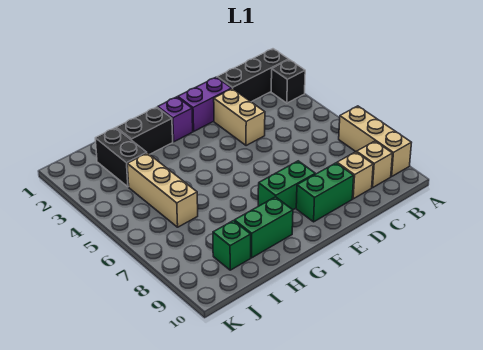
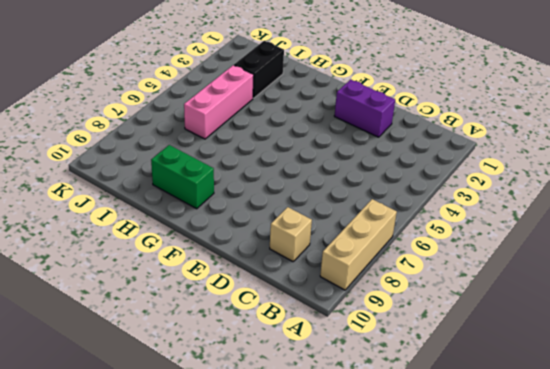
pink 1x3 brick [184,65,254,139] -> tan 1x3 brick [127,153,198,227]
none -> black 1x3 brick [217,49,289,102]
none -> black 1x1 brick [271,60,305,103]
none -> tan 1x1 brick [357,141,393,188]

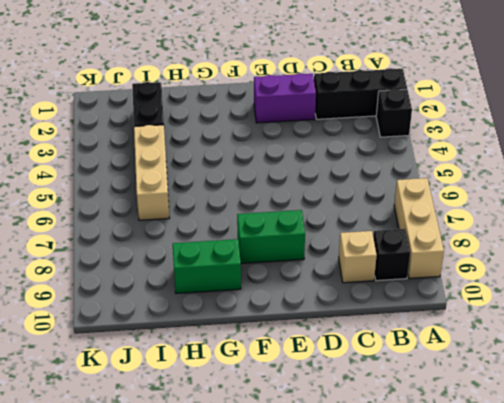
black 1x1 brick [373,229,410,281] -> tan 1x1 brick [357,141,393,188]
none -> tan 1x2 brick [214,89,265,146]
none -> green 1x2 brick [296,163,354,222]
none -> purple 1x1 brick [158,97,193,142]

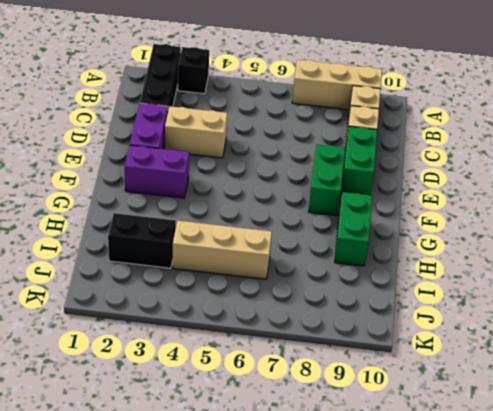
purple 1x2 brick [125,145,189,198] -> purple 1x1 brick [158,97,193,142]
none -> black 1x2 brick [116,107,173,154]
none -> green 1x1 brick [213,221,251,270]

